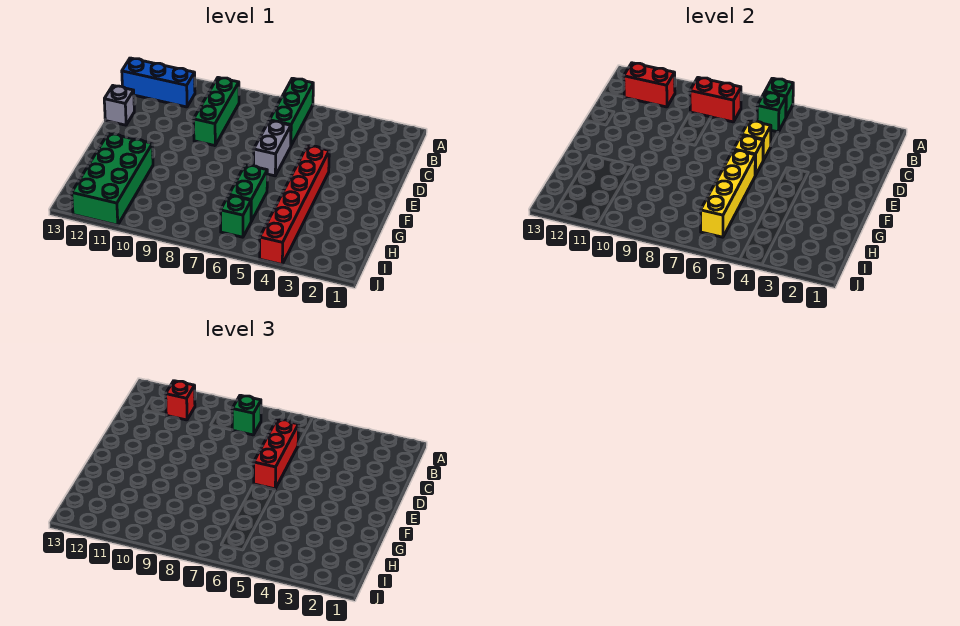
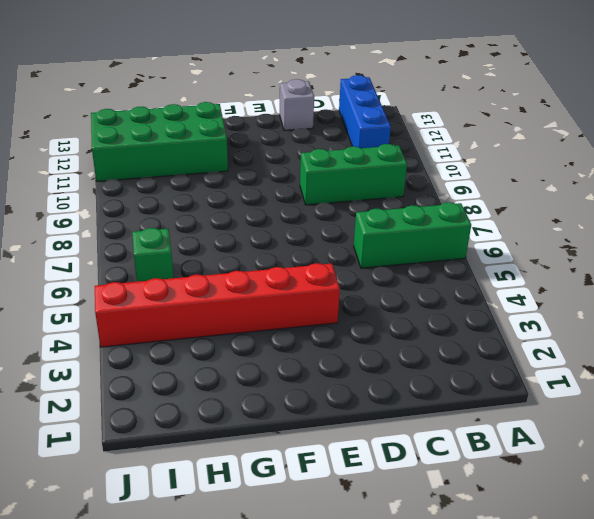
none -> grey 1x2 brick [254,121,291,176]
none -> green 1x2 brick [229,165,267,221]
none -> green 1x1 brick [765,78,793,117]

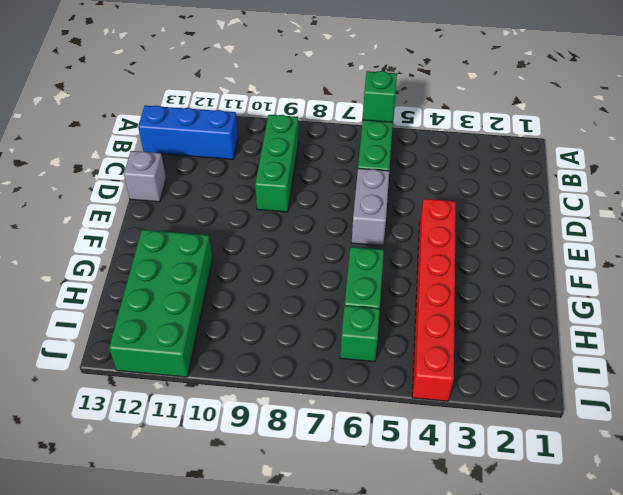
none -> green 1x1 brick [757,92,786,132]
none -> red 1x2 brick [690,77,741,122]
none -> red 1x2 brick [624,63,675,107]

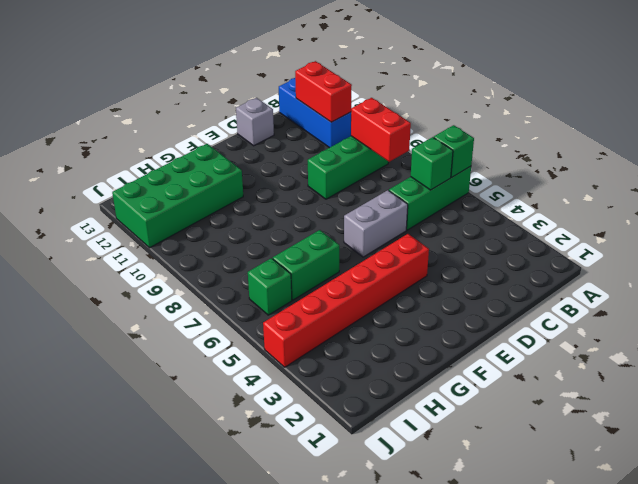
none -> yellow 1x1 brick [742,121,771,160]
none -> yellow 1x1 brick [734,135,763,176]
none -> yellow 1x4 brick [701,150,755,237]

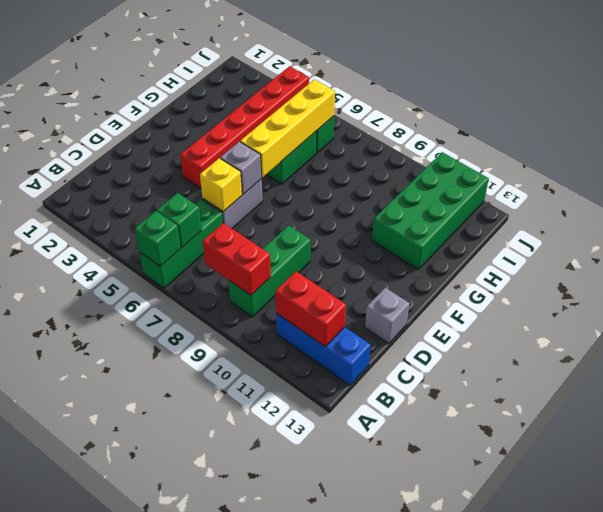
grey 1x1 brick [220,142,262,194] -> yellow 1x1 brick [734,135,763,176]
none -> green 1x1 brick [232,395,261,435]
none -> red 1x1 brick [166,381,195,420]
none -> red 1x3 brick [254,419,299,489]

